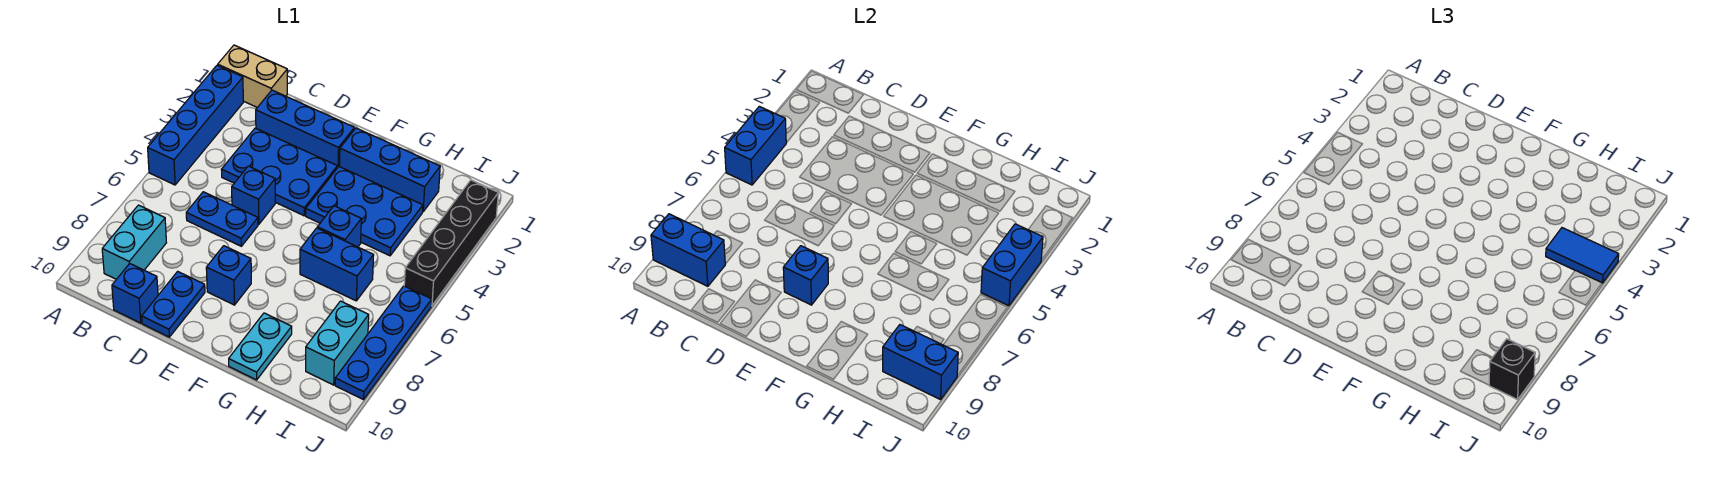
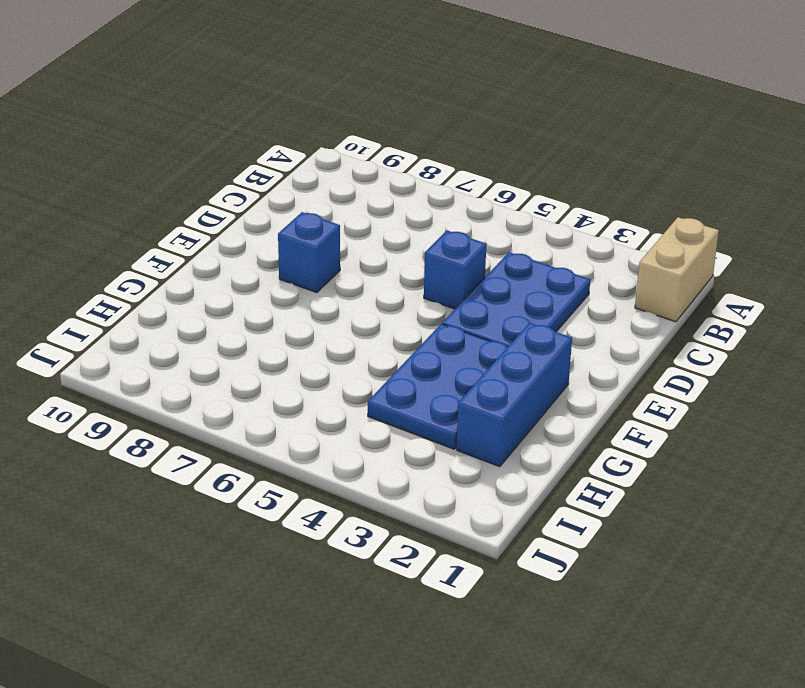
none -> blue 1x4 brick [148,65,243,185]
none -> cyan 1x2 brick [102,205,166,279]
none -> blue 1x3 brick [256,90,354,168]

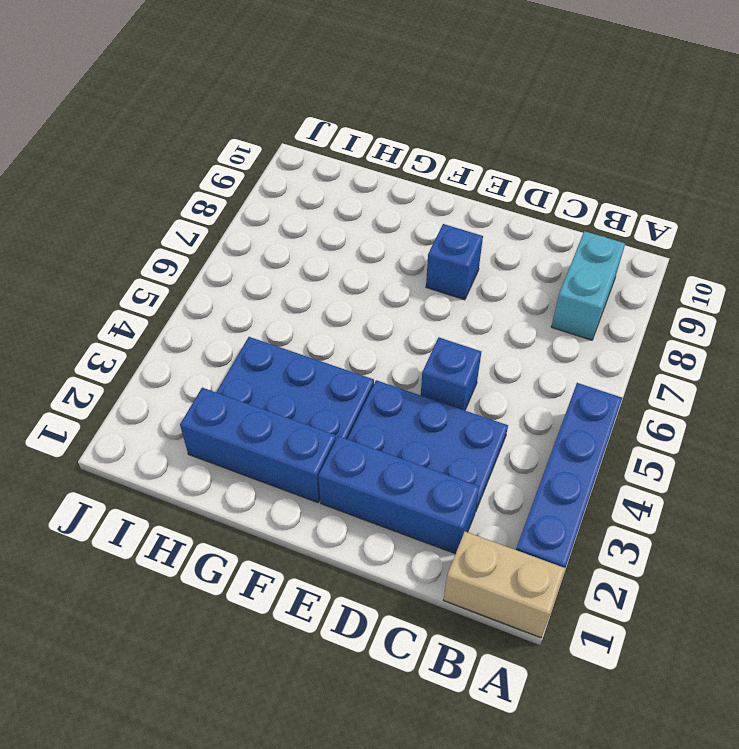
none -> blue 1x2 plate [186,192,258,246]
none -> blue 1x1 brick [112,264,158,323]
none -> blue 1x2 plate [142,271,205,337]

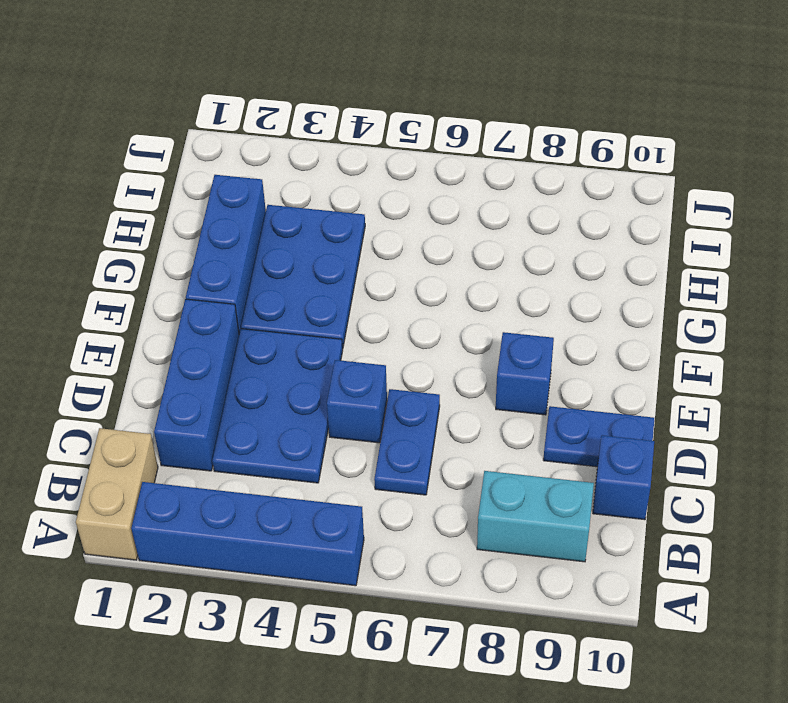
none -> blue 1x1 brick [317,206,361,247]
none -> blue 1x2 brick [300,228,374,301]
none -> cyan 1x2 plate [229,313,292,380]

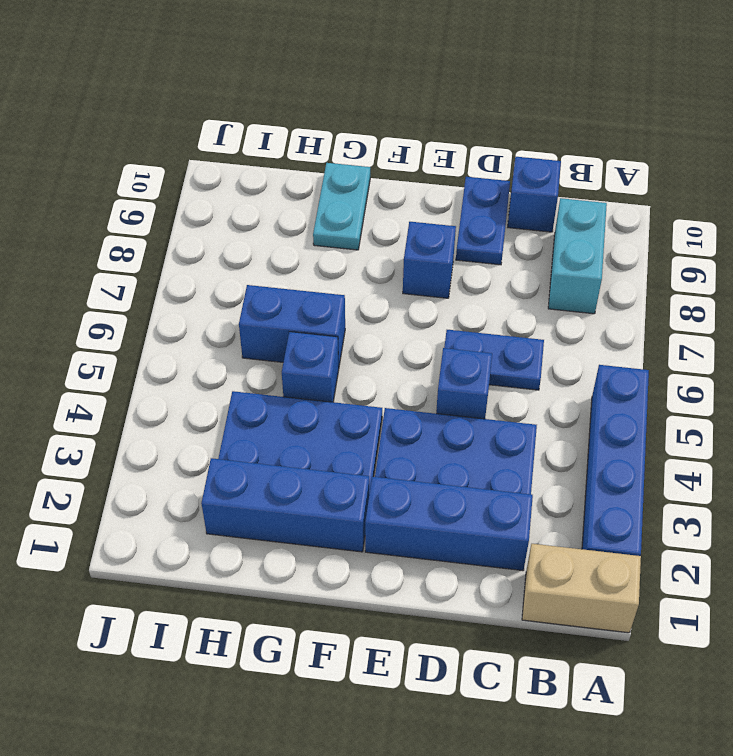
none -> cyan 1x2 brick [306,301,369,385]
none -> black 1x4 brick [404,180,498,306]
none -> blue 1x4 plate [335,286,432,400]

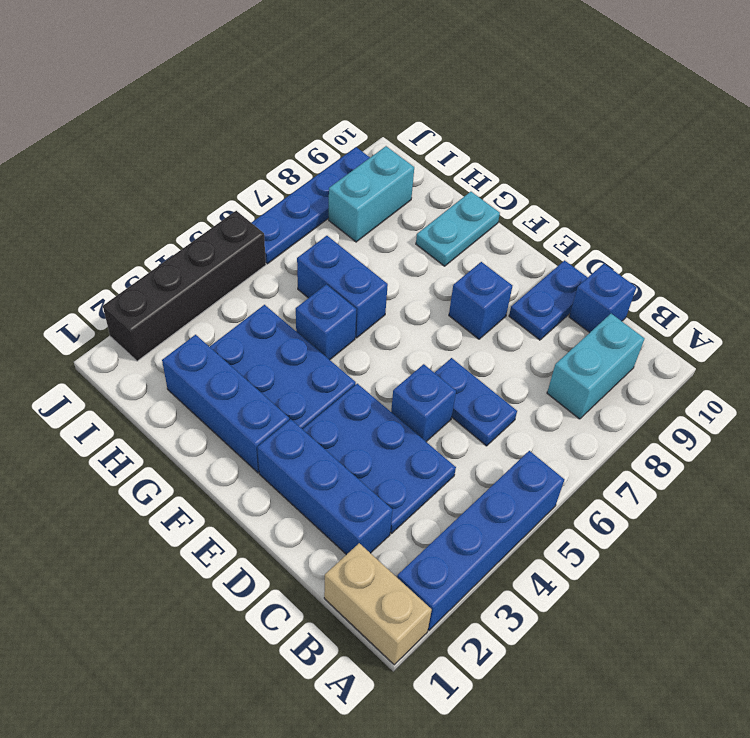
none -> blue 1x2 brick [725,106,786,185]
none -> blue 1x2 brick [651,214,725,286]
none -> blue 1x1 brick [783,246,828,305]

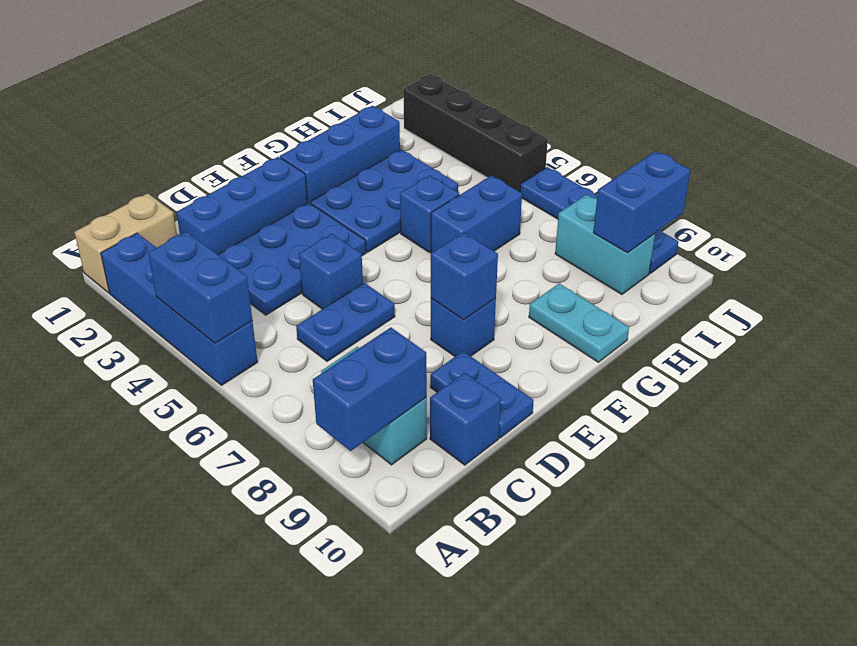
none -> blue 1x2 brick [981,224,1043,306]
none -> blue 1x2 tile [1546,228,1619,283]
none -> black 1x1 brick [1489,339,1535,400]

